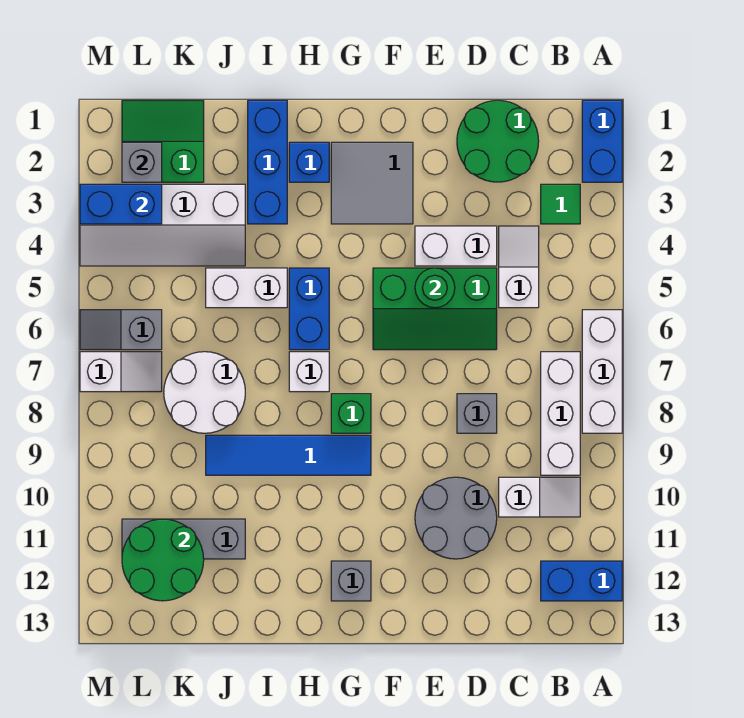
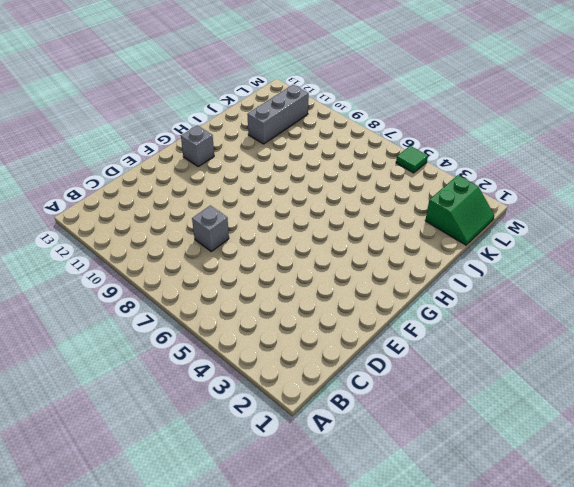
green 1x1 tile [396,146,428,173] -> green 1x1 tile moved to [541,184,580,224]
none -> blue 1x2 brick [582,100,622,182]
none -> white 1x3 brick [582,310,622,433]
none -> blue 1x2 brick [541,561,622,601]
none -> white 1x3 brick [541,352,580,475]

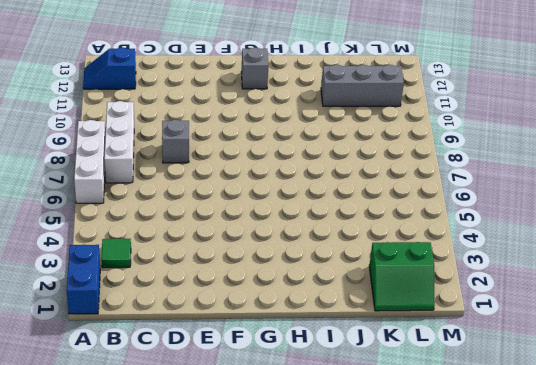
blue 1x2 slope [83,48,136,89] -> blue 1x2 brick [541,561,622,601]
none -> white 1x2 slope [499,477,580,517]
none -> green 2x2 round brick [457,100,539,182]
none -> white 1x2 slope [499,226,539,308]
none -> white 1x2 brick [415,226,497,266]

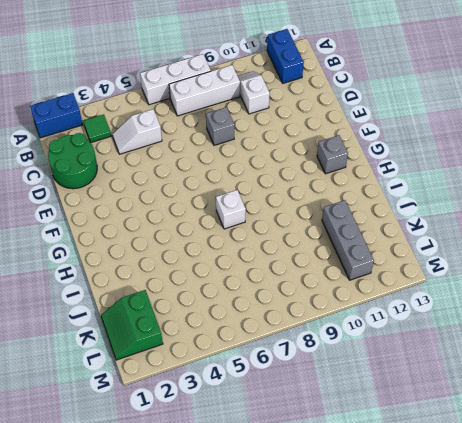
none -> white 1x2 brick [415,226,497,266]
none -> green 2x3 slope [373,268,497,350]
none -> grey 2x2 round brick [415,477,497,559]
none -> grey 2x2 tile [331,142,413,224]

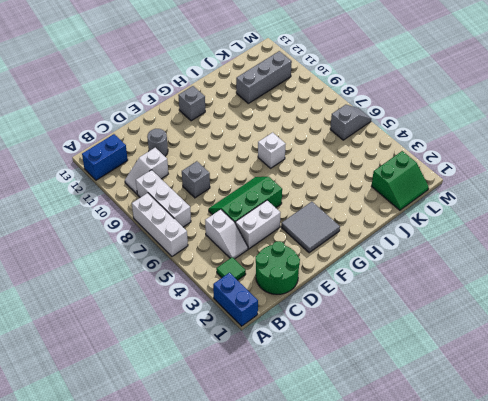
grey 1x1 round brick [147,129,168,156] -> grey 2x2 round brick [415,477,497,559]
none -> green 1x1 brick [331,394,371,433]
none -> blue 1x4 tile [206,435,371,475]
none -> blue 1x1 brick [289,142,329,182]
none -> blue 1x2 brick [289,268,329,350]

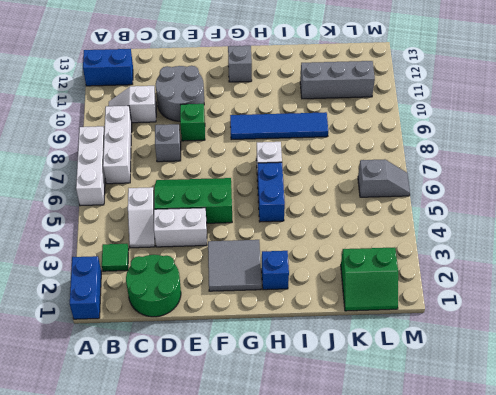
green 1x1 brick [180,104,205,141] -> green 1x1 brick moved to [331,394,371,433]
none -> blue 1x3 brick [248,100,287,224]
none -> white 1x2 brick [206,268,287,308]
none -> white 2x4 slope [80,184,245,266]
none -> white 2x2 round brick [164,352,245,433]

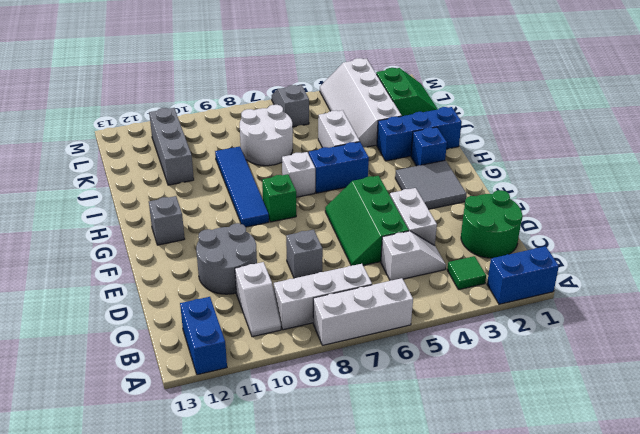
none -> white 1x2 slope [80,352,162,392]
none -> green 1x1 round brick [415,268,455,308]
none -> green 2x2 round brick [122,519,204,601]
none -> grey 1x1 brick [122,142,162,182]

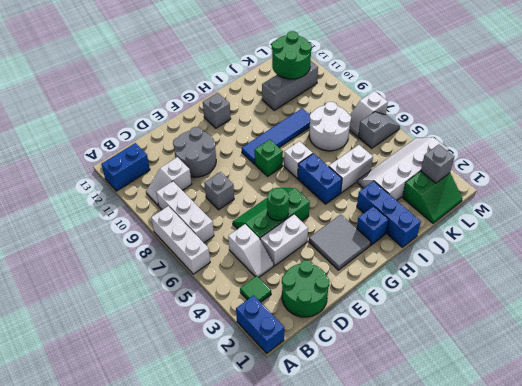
none -> blue 1x2 brick [80,184,162,224]

